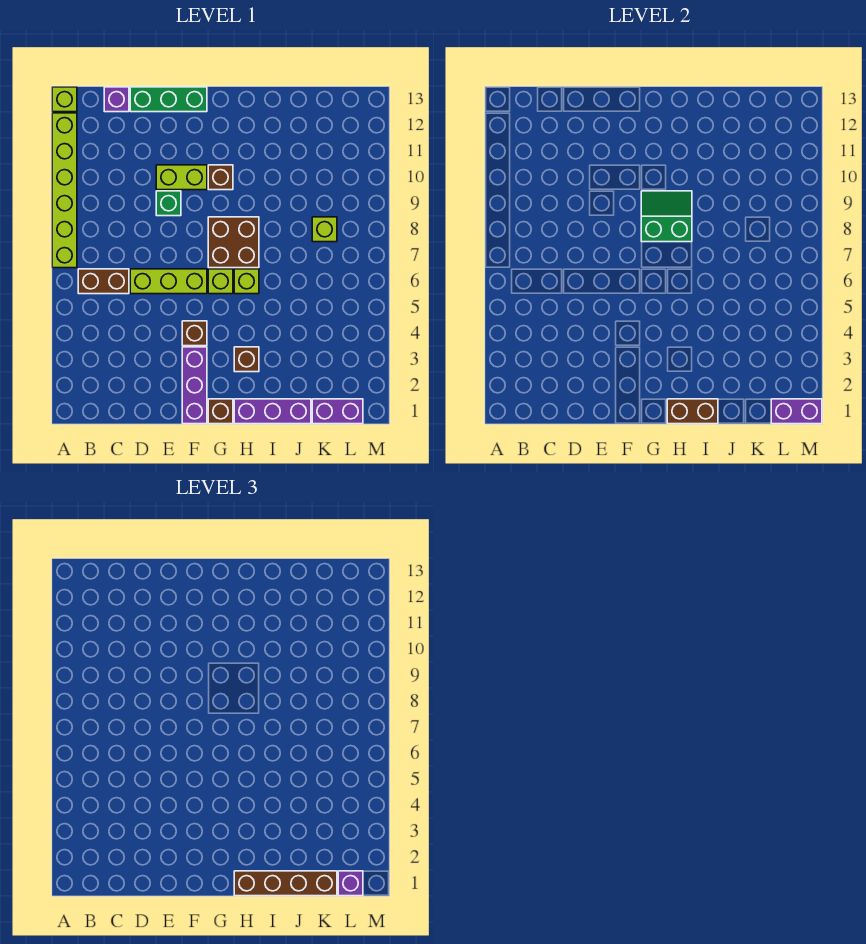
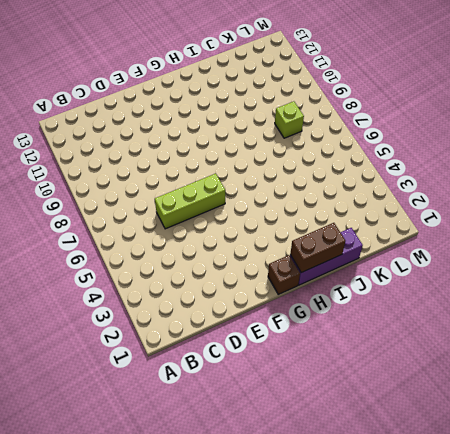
none -> lime 1x6 brick [52,113,77,268]
none -> lime 1x1 brick [52,87,77,112]
none -> brown 1x2 brick [78,269,129,294]

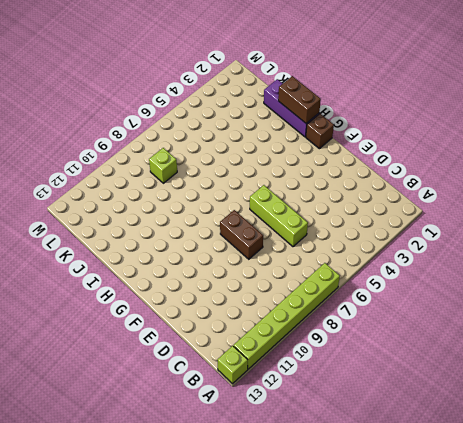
brown 1x2 brick [220,210,263,259] -> brown 1x2 brick moved to [78,269,129,294]
none -> purple 1x1 brick [104,87,129,112]
none -> green 1x3 brick [130,87,207,112]
none -> green 1x1 brick [156,191,181,216]

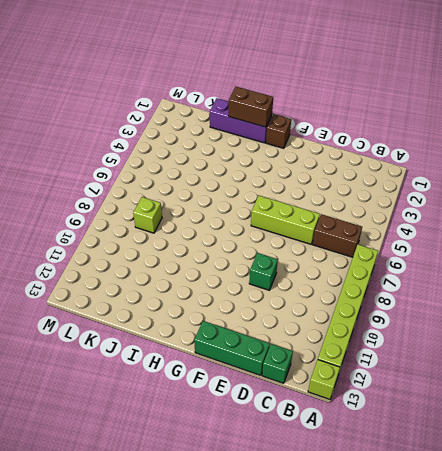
green 1x1 brick [262,344,293,383] -> purple 1x1 brick [104,87,129,112]
none -> lime 1x2 brick [156,165,207,190]
none -> purple 1x3 brick [182,347,207,424]
none -> brown 1x1 brick [182,321,207,346]

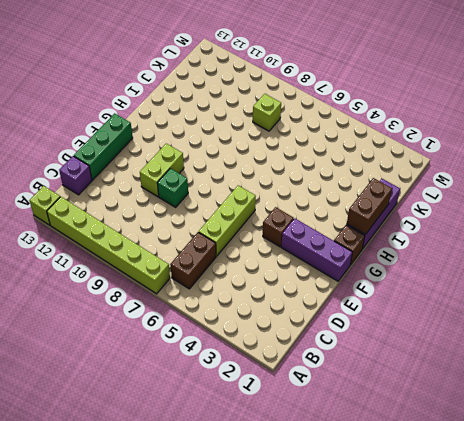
none -> lime 1x1 brick [208,269,233,294]
none -> brown 2x2 brick [208,217,259,268]
none -> brown 1x1 brick [208,165,233,190]

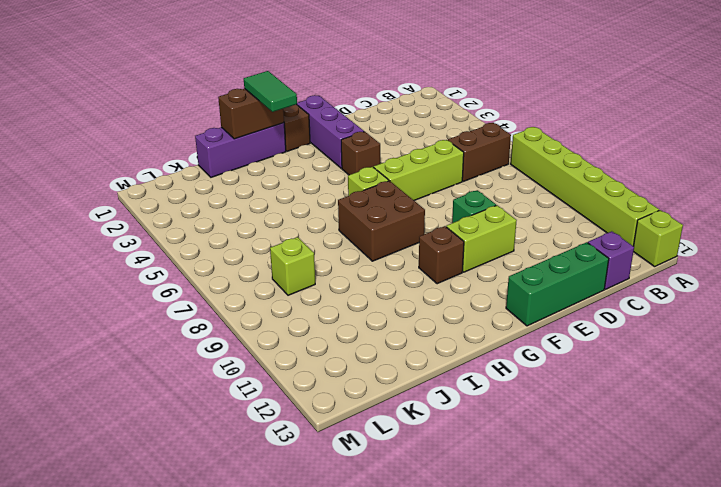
green 1x2 tile [244,71,297,112] -> brown 1x4 brick [234,871,337,896]
none -> brown 1x1 brick [234,347,259,372]
none -> lime 1x1 brick [234,269,259,294]
none -> purple 1x2 brick [312,399,363,424]

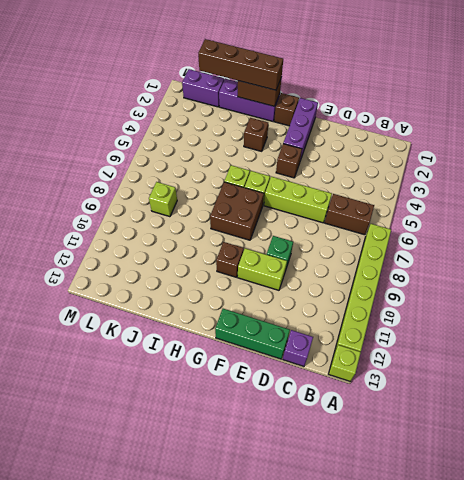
none -> green 2x2 slope [641,191,692,242]
none -> purple 1x2 brick [771,399,822,424]
none -> purple 1x1 brick [338,871,363,896]

